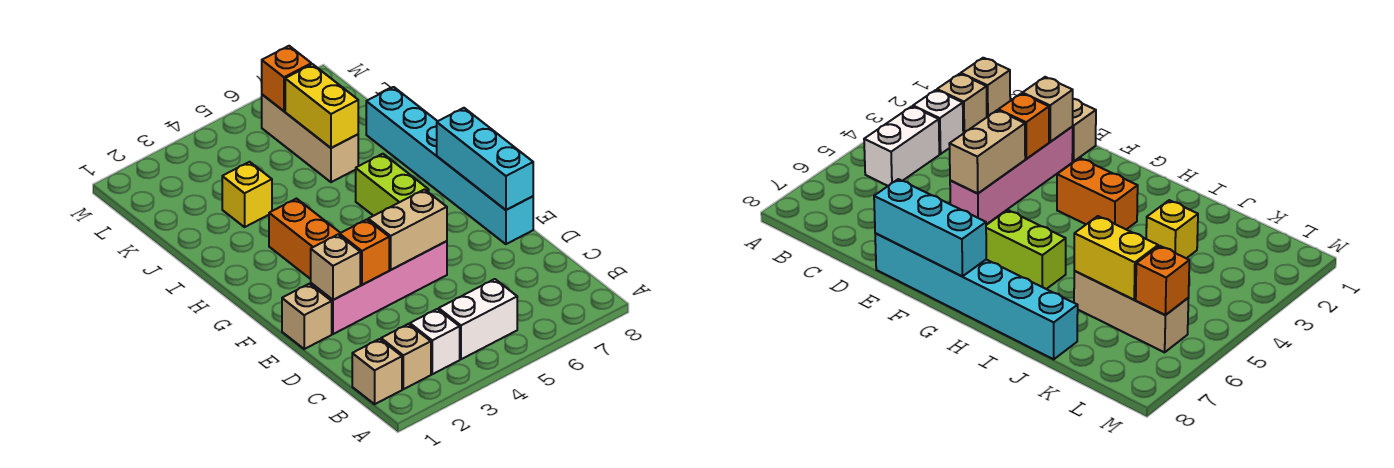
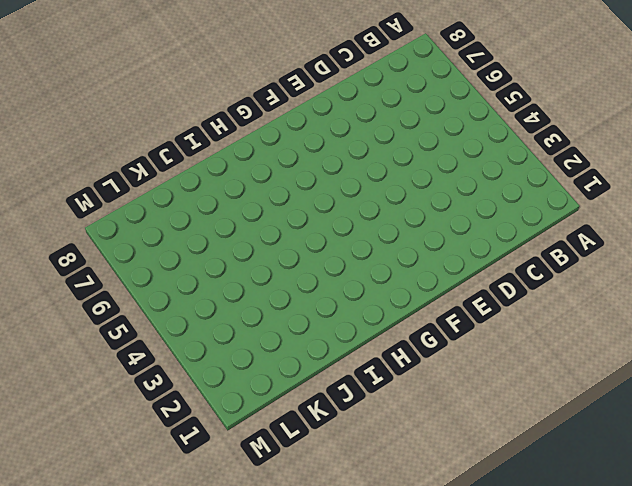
none -> tan 1x1 brick [352,339,402,404]
none -> tan 1x1 brick [381,324,431,389]
none -> white 1x1 brick [410,309,460,374]

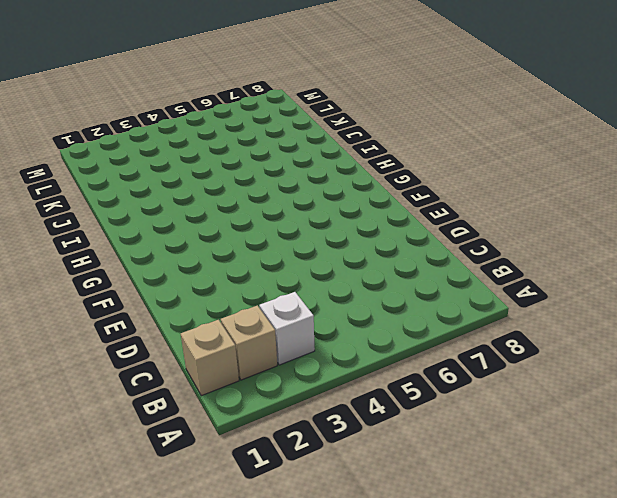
none -> white 1x2 brick [439,279,517,359]
none -> tan 1x1 brick [282,284,332,349]
none -> pink 1x4 brick [311,241,447,334]

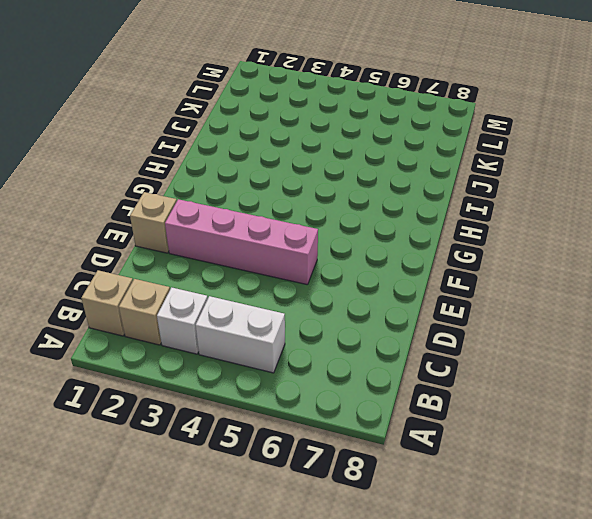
none -> cyan 1x6 brick [366,87,533,244]
none -> orange 1x2 brick [269,199,340,279]
none -> lime 1x2 brick [356,154,429,216]

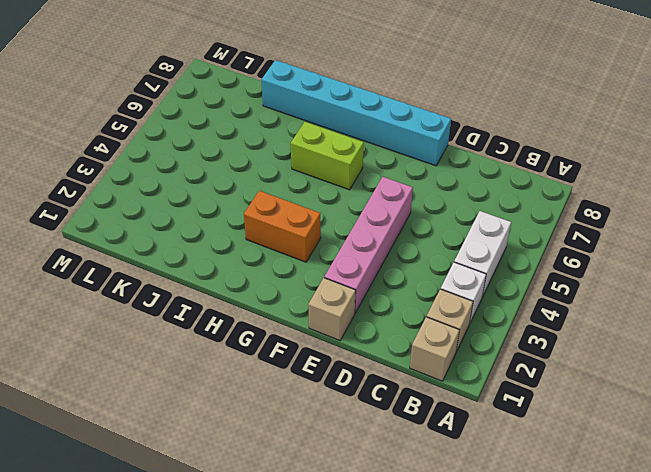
none -> yellow 1x1 brick [222,162,272,227]
none -> tan 1x3 brick [262,95,358,182]
none -> tan 1x1 brick [311,235,360,300]

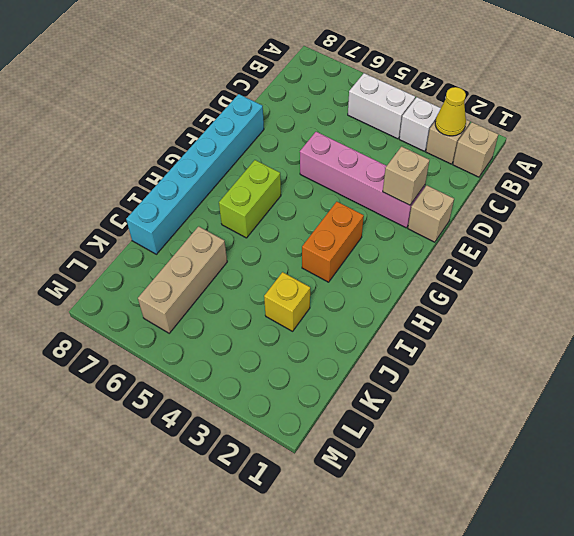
yellow 1x1 cone [435,87,466,136] -> none
none -> orange 1x1 brick [340,220,389,285]
none -> tan 1x2 brick [368,190,447,270]
none -> cyan 1x3 brick [437,108,533,210]

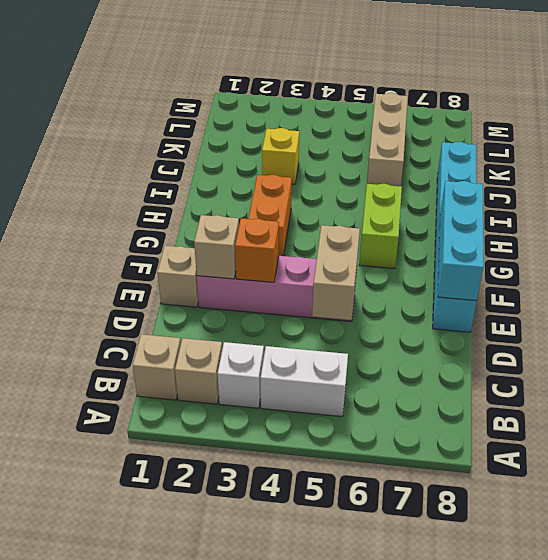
tan 1x2 brick [312,225,360,320] -> tan 1x2 brick turned to [368,190,447,270]
none -> yellow 1x2 brick [285,64,358,148]
none -> orange 1x1 brick [262,46,311,111]

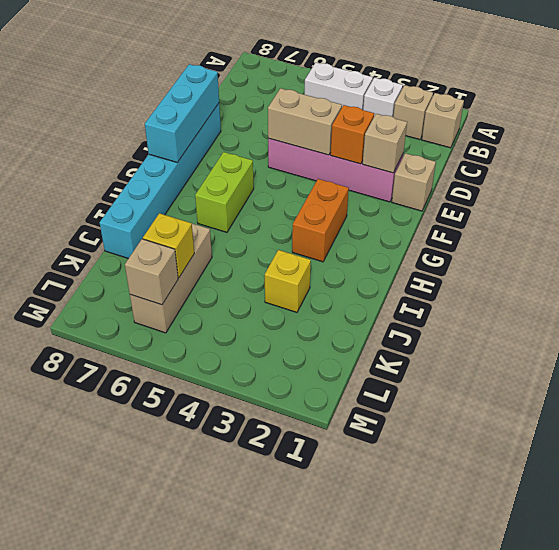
yellow 1x1 brick [143,213,194,278] -> yellow 1x2 brick [285,64,358,148]
tan 1x1 brick [125,239,178,305] -> orange 1x1 brick [262,46,311,111]

